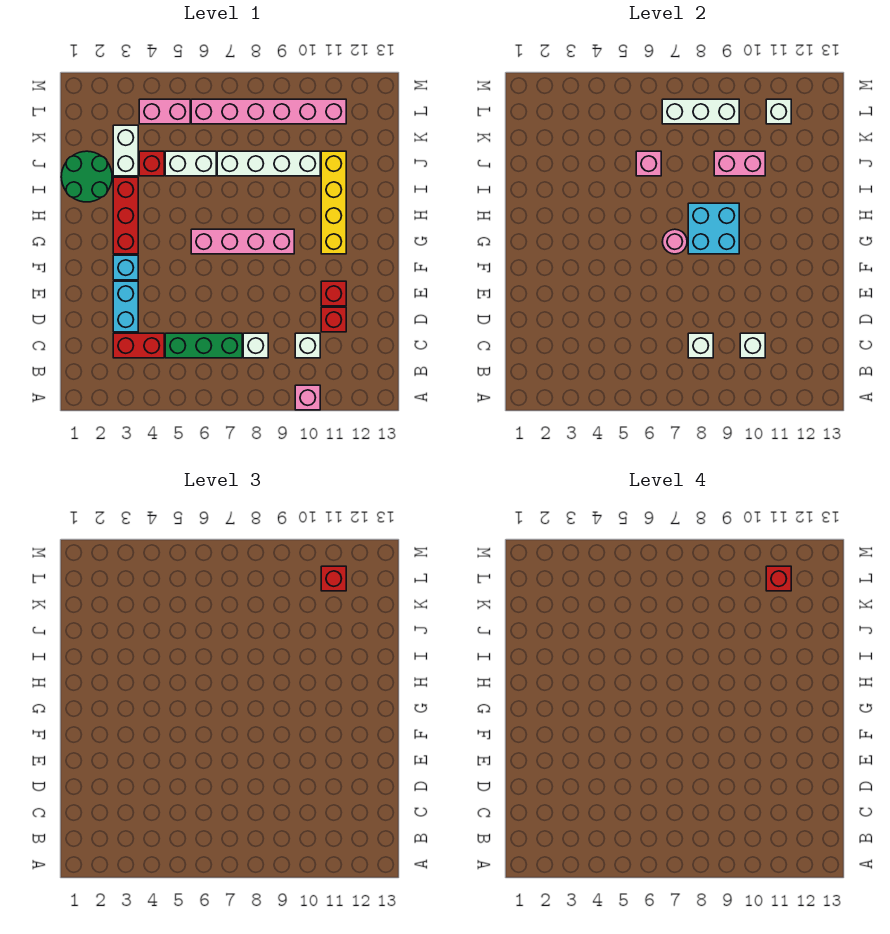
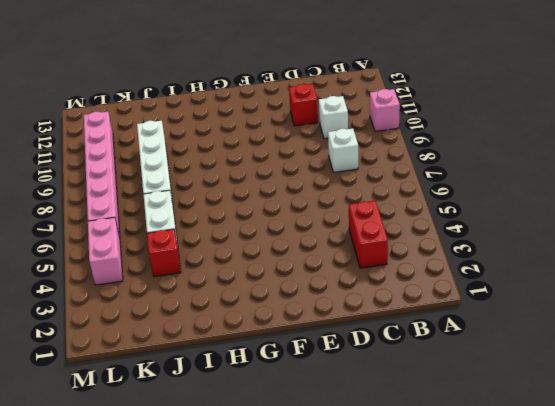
none -> green 1x3 brick [165,333,242,358]
none -> cyan 1x2 brick [113,281,138,332]
none -> red 1x1 brick [321,281,346,306]

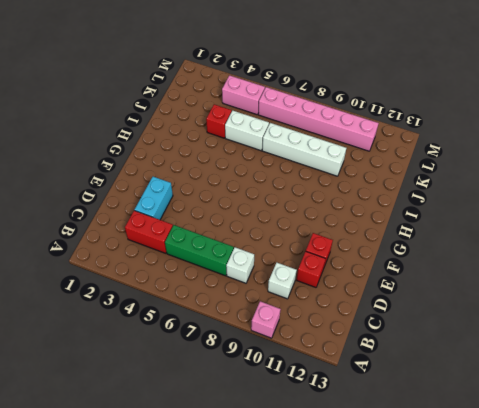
none -> cyan 1x1 brick [113,255,138,280]
none -> red 1x3 brick [113,177,138,254]
none -> pink 1x4 brick [191,229,294,254]

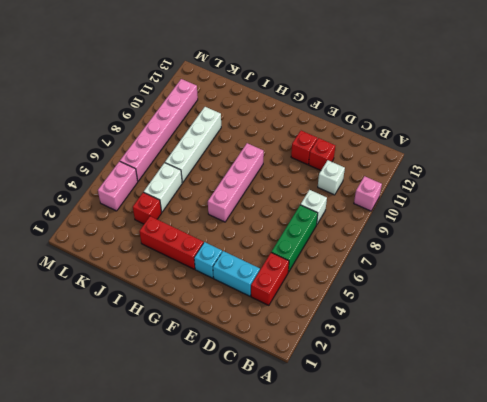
none -> yellow 1x4 brick [321,151,346,254]
none -> green 2x2 round brick [61,151,112,202]
none -> white 1x2 brick [113,125,138,176]

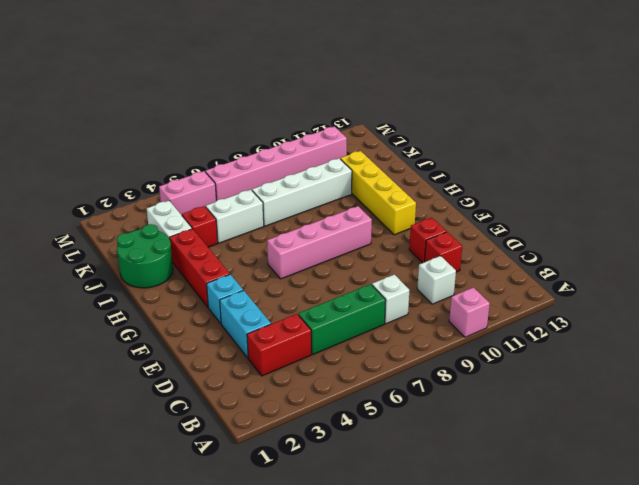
none -> white 1x1 brick [688,333,713,358]
none -> white 1x1 brick [740,333,765,358]
none -> pink 1x1 round brick [662,229,687,254]

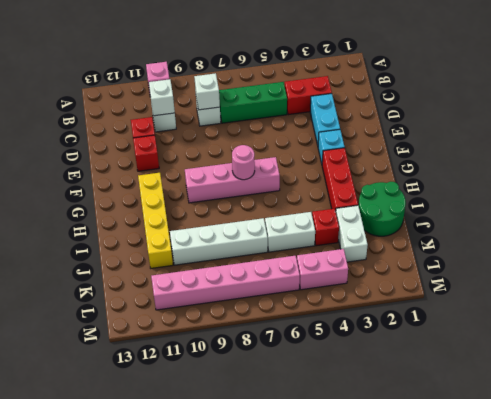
none -> cyan 2x2 brick [688,203,739,254]
none -> pink 1x1 brick [636,151,661,176]
none -> pink 1x2 brick [714,151,765,176]

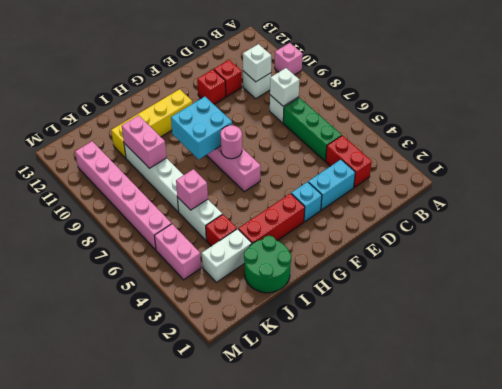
none -> white 1x3 brick [662,99,739,124]
none -> white 1x1 brick [766,99,791,124]
none -> red 1x1 brick [321,566,346,591]

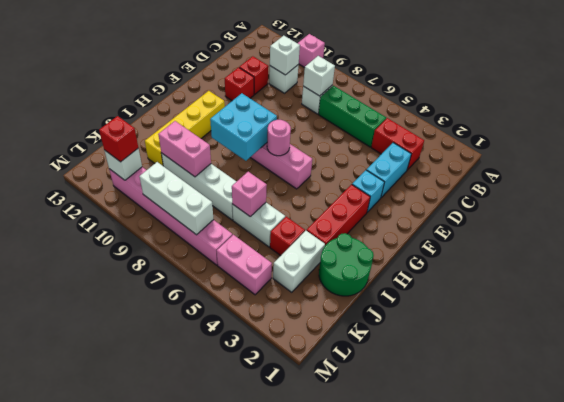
none -> red 1x1 brick [766,566,791,591]

